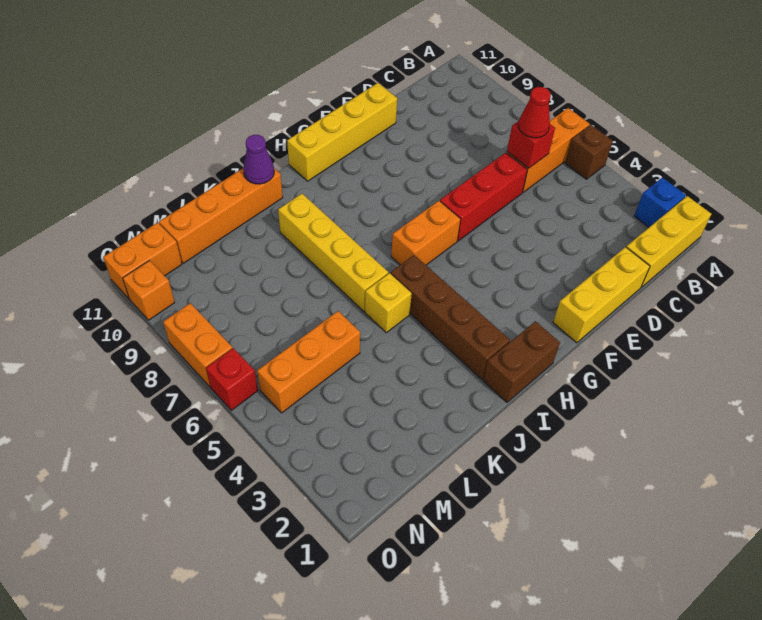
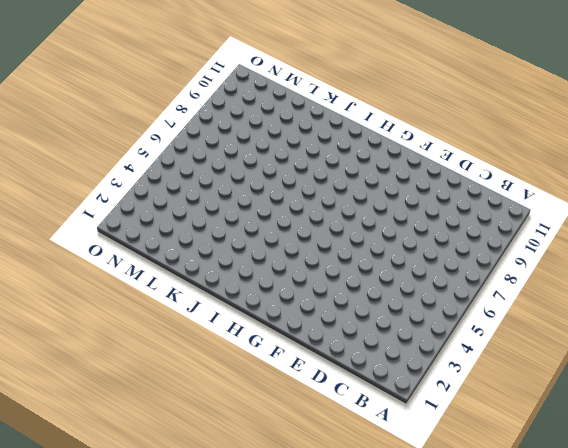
none -> yellow 1x3 brick [626,196,711,287]
none -> blue 1x1 brick [634,178,686,227]
none -> brown 1x1 brick [565,125,613,179]

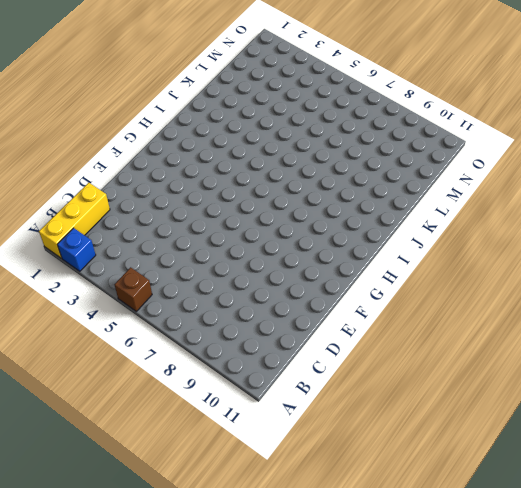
none -> orange 1x3 brick [507,108,590,192]
none -> yellow 1x3 brick [553,247,650,343]
none -> red 1x3 brick [440,153,527,241]

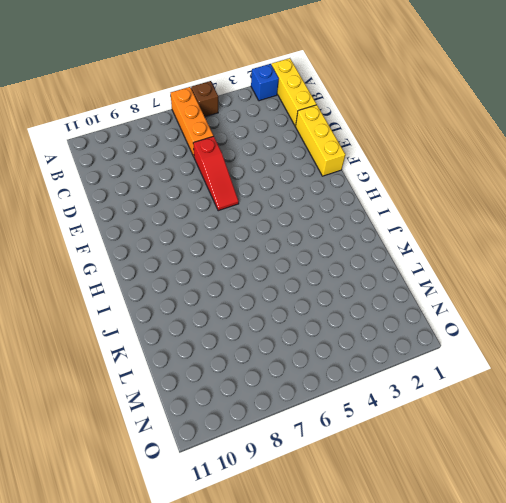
red 1x3 slope [193,136,239,211] -> red 1x3 brick [440,153,527,241]
none -> yellow 1x4 brick [287,83,397,181]
none -> orange 1x2 brick [391,201,460,265]
none -> brown 1x2 brick [483,321,560,402]

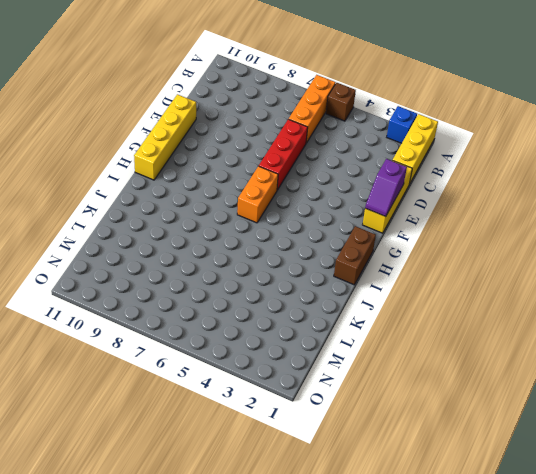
purple 1x2 slope [365,159,407,217] -> none
none -> brown 1x4 brick [391,255,510,379]
none -> yellow 1x1 brick [365,273,412,333]
none -> yellow 1x4 brick [278,194,388,311]

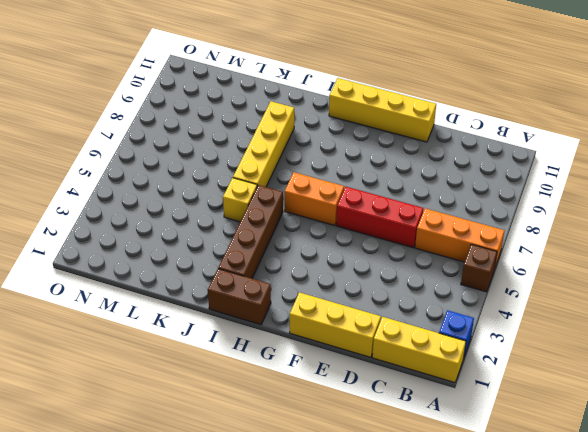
none -> orange 1x4 brick [159,168,283,263]
none -> orange 1x3 brick [257,311,360,413]
none -> orange 1x2 brick [103,222,182,299]

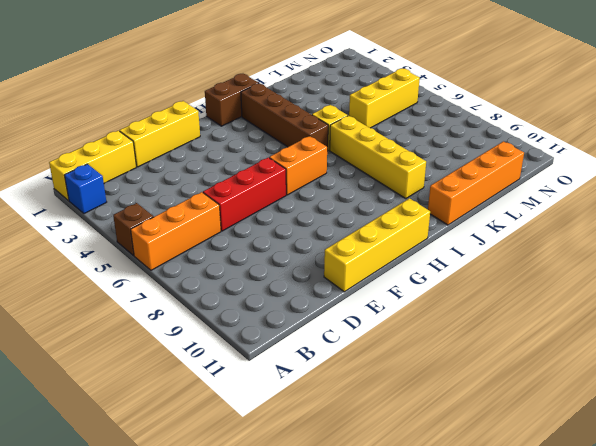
yellow 1x3 brick [349,69,420,128] -> orange 1x3 brick [257,311,360,413]
none -> orange 1x2 brick [103,222,182,299]
none -> red 1x1 brick [206,348,258,410]
none -> orange 1x2 brick [163,303,233,387]

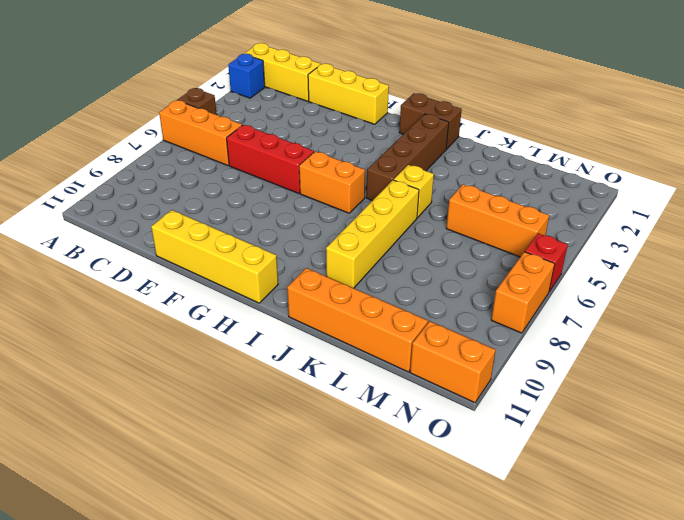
none -> orange 1x1 brick [123,261,175,320]
none -> red 1x1 brick [507,121,555,168]
none -> purple 1x1 cone [243,135,274,184]

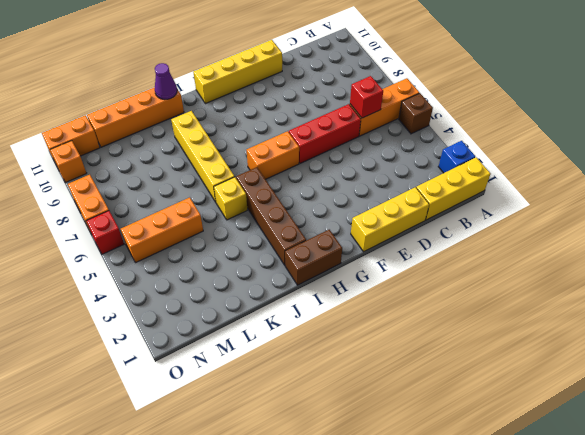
none -> red 1x1 cone [519,87,551,138]

